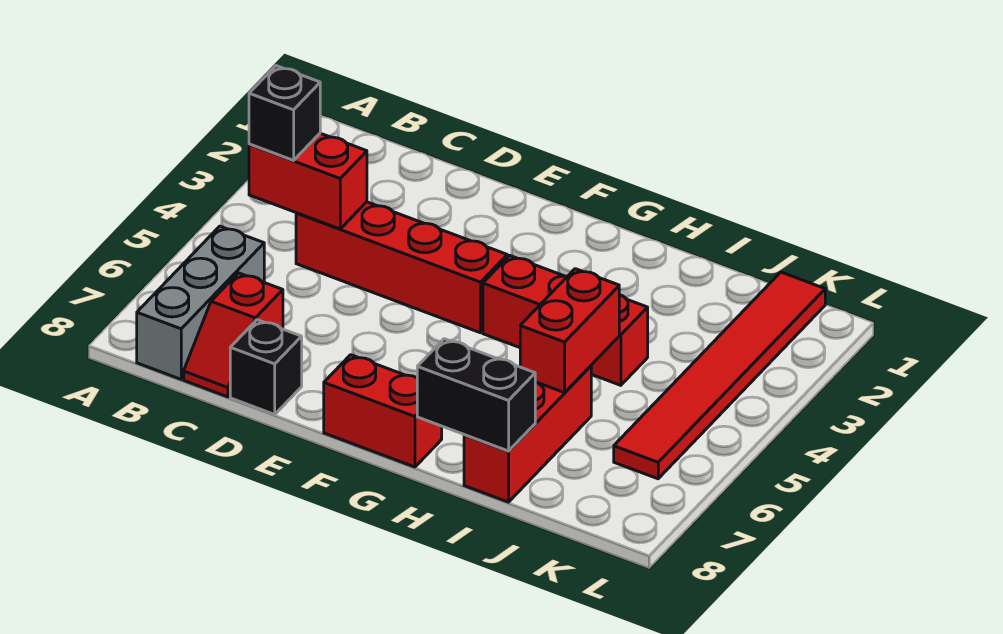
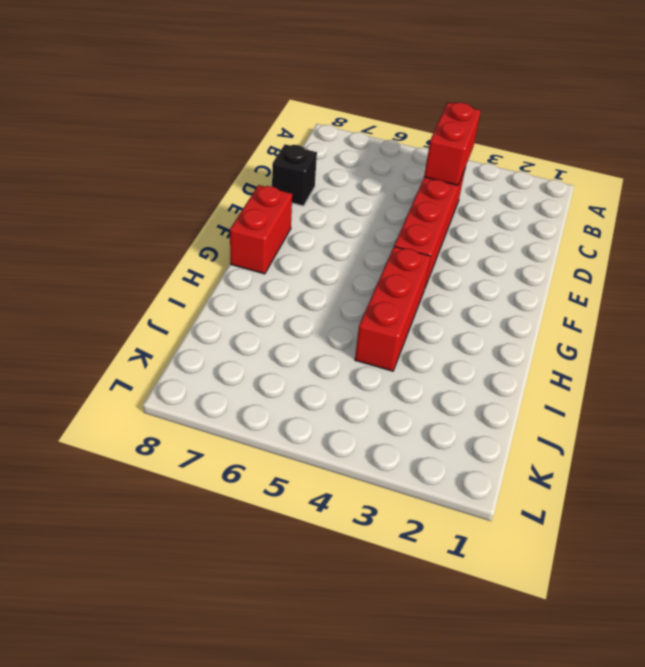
none -> grey 1x3 brick [137,226,264,379]
none -> red 1x2 slope [184,273,283,397]
none -> red 1x3 brick [464,366,591,502]

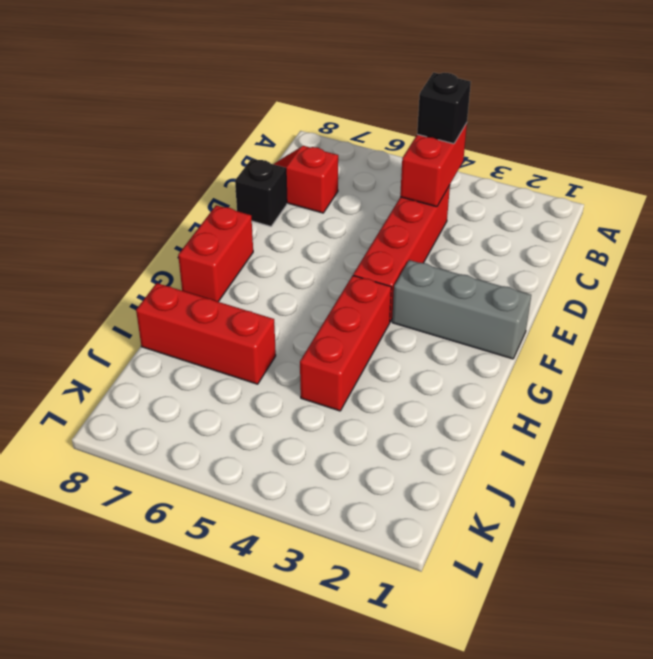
grey 1x3 brick [392,260,531,359] -> grey 1x3 brick moved to [137,226,264,379]
none -> red 1x6 tile [614,272,825,479]
none -> black 1x2 brick [417,339,535,451]
none -> red 1x2 brick [520,269,619,393]

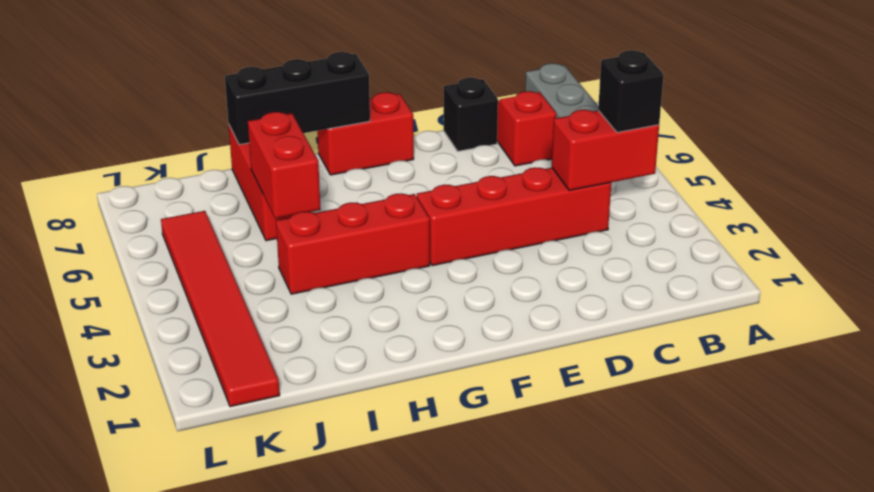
black 1x3 brick [225,52,370,145] -> black 1x2 brick [417,339,535,451]

